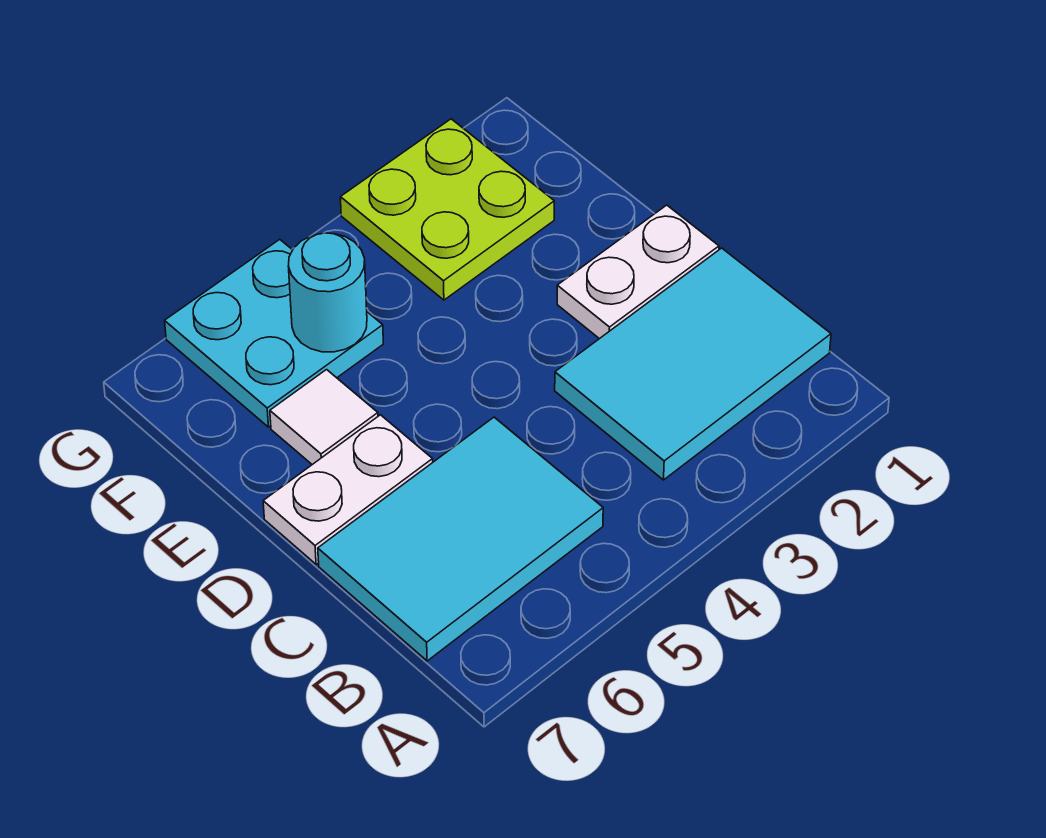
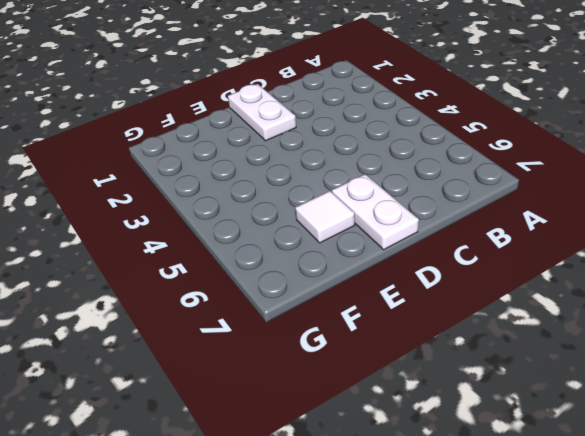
none -> cyan 2x3 tile [555,248,831,480]
none -> cyan 2x3 tile [318,417,603,661]

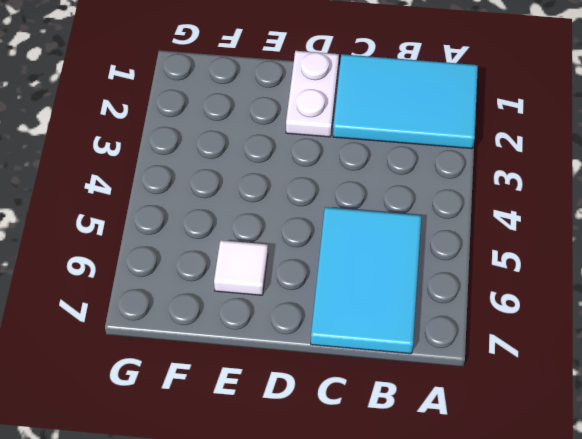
cyan 2x3 tile [333,54,478,149] -> cyan 2x3 tile turned to [555,248,831,480]
none -> white 1x2 plate [263,415,433,564]
none -> lime 2x2 plate [340,119,554,300]

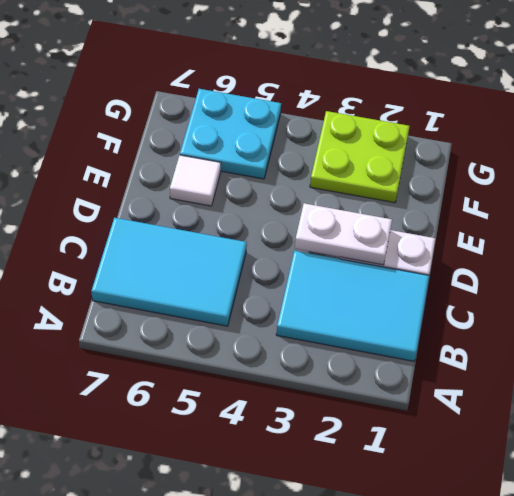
white 1x2 plate [295,203,392,265] -> white 1x2 plate moved to [263,415,433,564]
none -> cyan 1x1 round brick [288,233,367,352]

